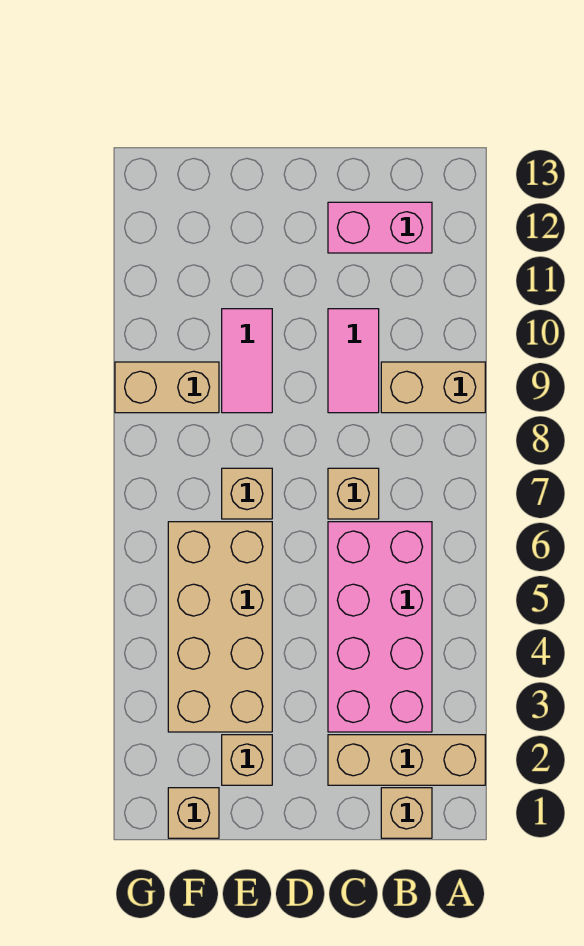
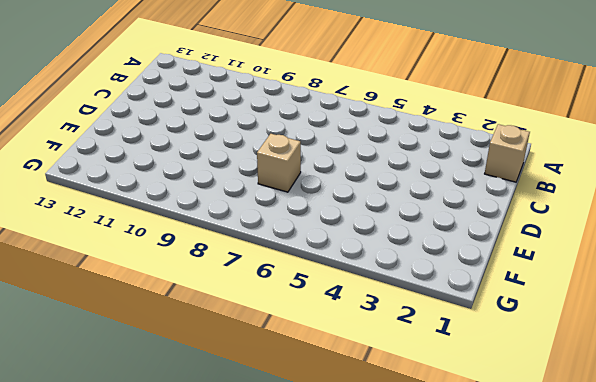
none -> tan 1x3 brick [328,735,485,785]
none -> tan 1x2 brick [381,362,485,413]
none -> pink 2x4 brick [328,522,432,732]

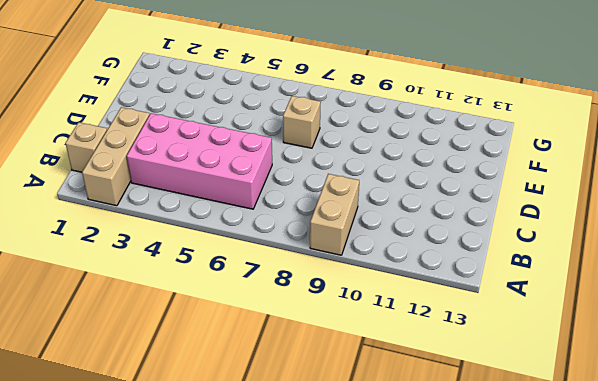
none -> pink 1x2 brick [328,202,432,253]
none -> tan 1x1 brick [328,468,379,519]
none -> pink 1x2 tile [328,309,379,413]

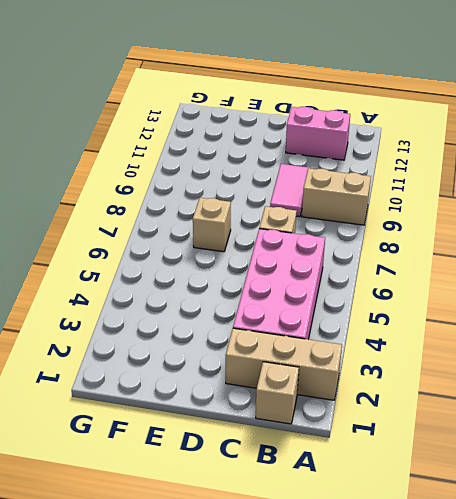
none -> tan 1x1 brick [222,735,272,785]
none -> tan 2x4 brick [168,522,272,732]
none -> pink 1x2 tile [222,309,272,413]

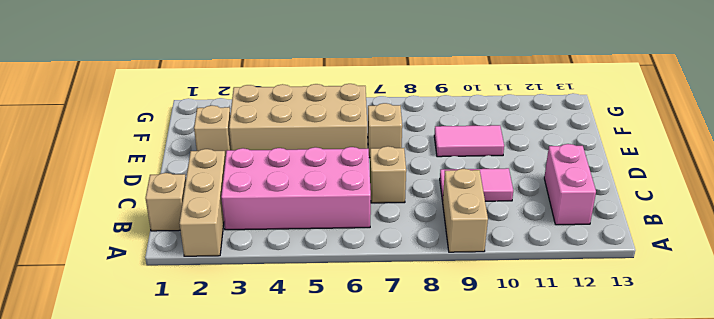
none -> tan 1x1 brick [168,788,219,838]
none -> tan 1x2 brick [115,362,219,413]

